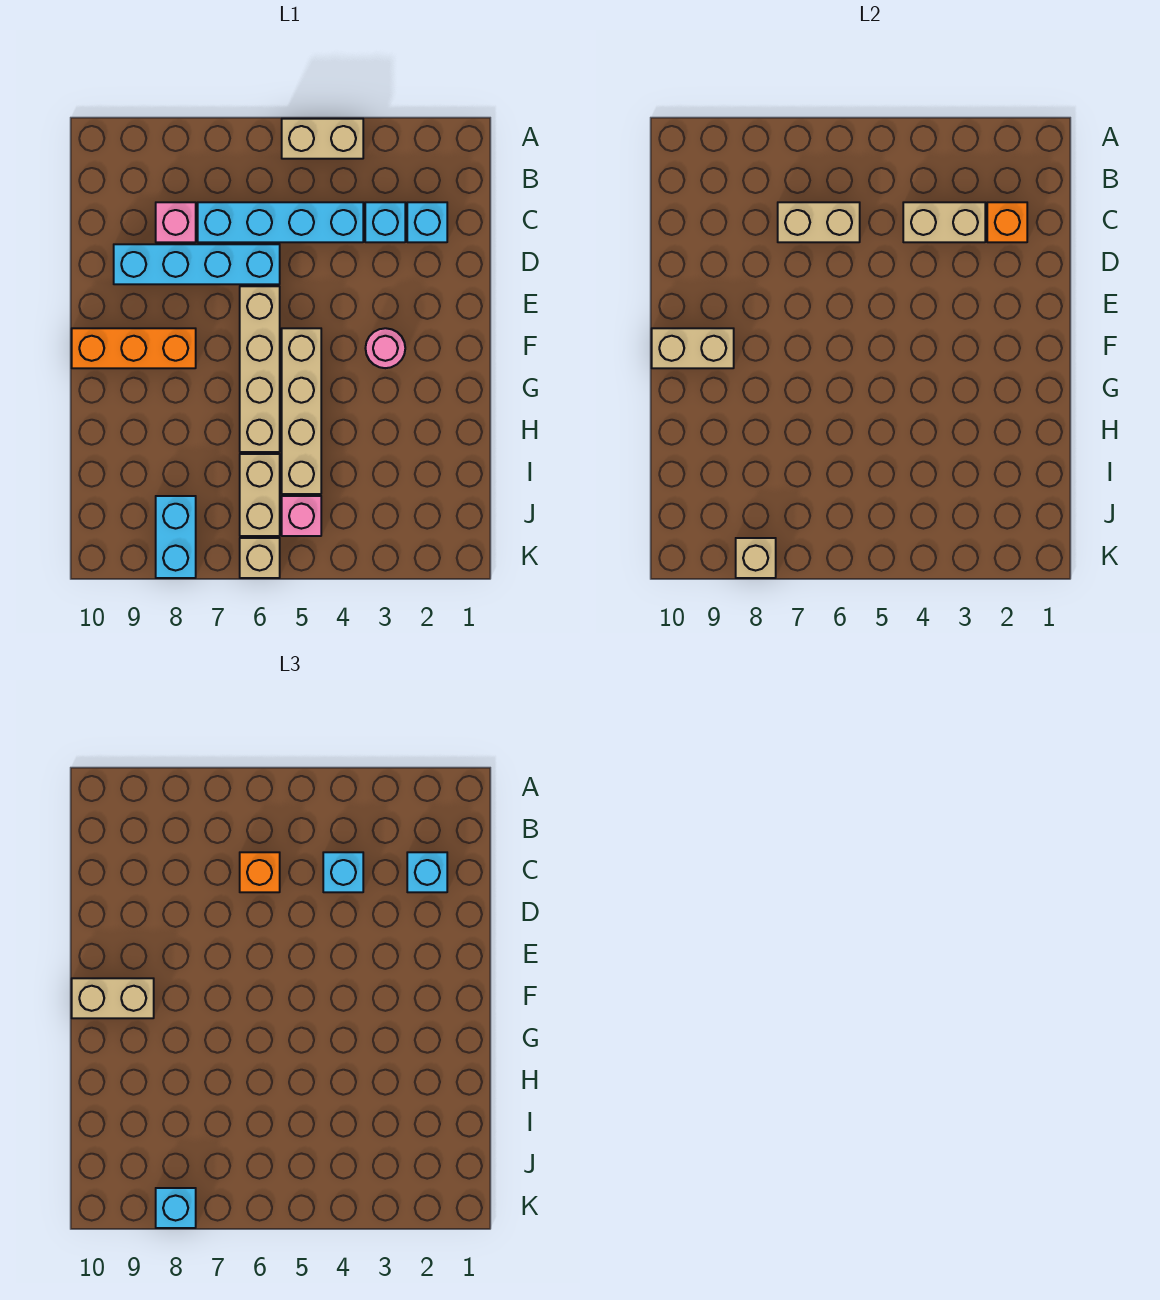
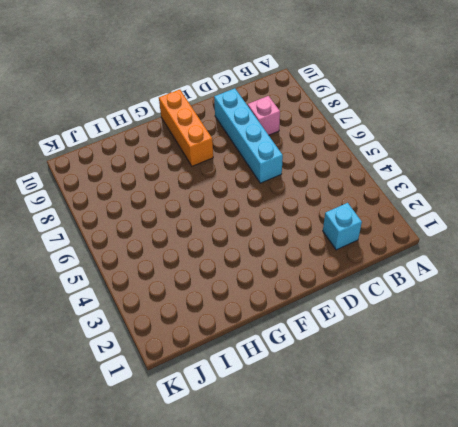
none -> tan 1x2 brick [282,119,363,159]
none -> cyan 1x1 brick [365,202,405,242]
none -> cyan 1x4 brick [198,202,363,242]

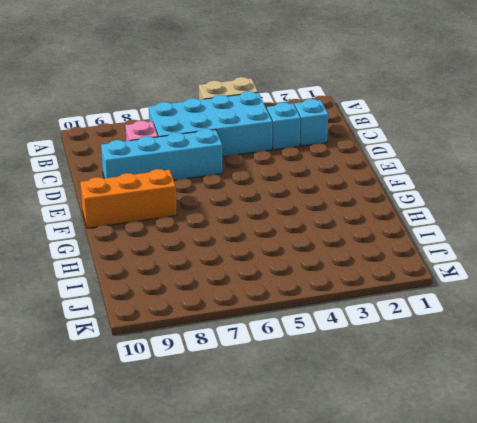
cyan 2x4 brick [149,91,272,157] -> cyan 1x4 brick [198,202,363,242]
none -> tan 1x4 brick [240,286,280,452]
none -> pink 1x1 round brick [365,328,405,368]
none -> tan 1x4 brick [282,328,321,494]

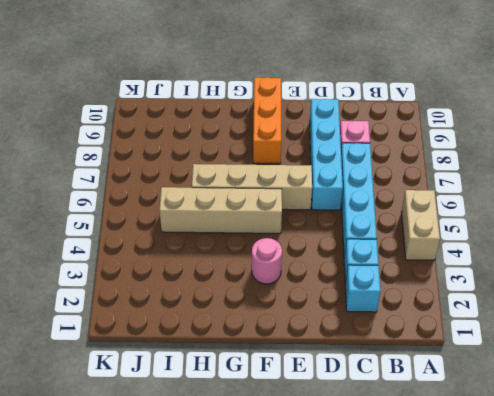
none -> tan 1x2 brick [240,454,280,536]
none -> pink 1x1 brick [282,496,321,536]
none -> cyan 1x2 brick [156,496,196,578]

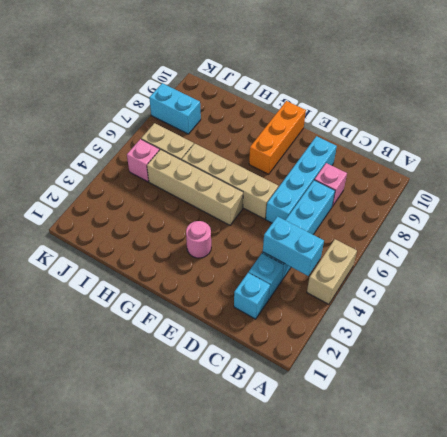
cyan 1x2 brick [263,216,324,276] -> tan 1x2 brick [903,202,985,242]
none -> tan 1x1 brick [240,538,280,578]
none -> orange 1x1 brick [987,202,1027,242]
none -> tan 1x2 brick [778,202,860,242]

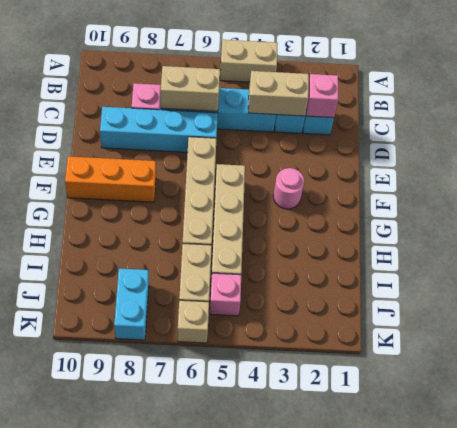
pink 1x1 brick [306,74,338,118] -> orange 1x1 brick [987,202,1027,242]
none -> tan 1x2 brick [652,328,734,368]
none -> tan 1x1 brick [736,538,776,578]
none -> cyan 1x1 brick [407,852,447,892]

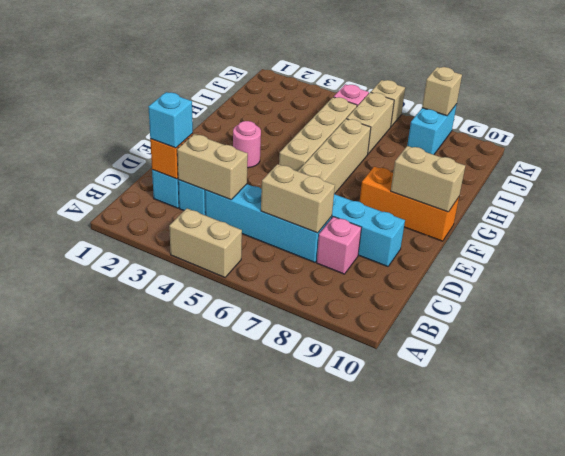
none -> cyan 1x1 brick [323,852,363,892]
none -> orange 1x1 brick [240,852,280,892]
none -> tan 1x2 brick [72,978,154,1018]

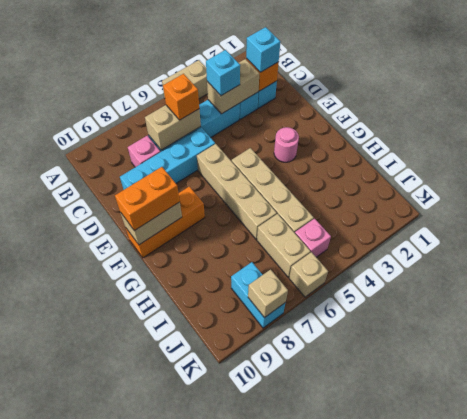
orange 1x2 brick [115,167,180,231] -> tan 1x2 brick [72,978,154,1018]
none -> cyan 1x1 brick [156,1188,196,1228]

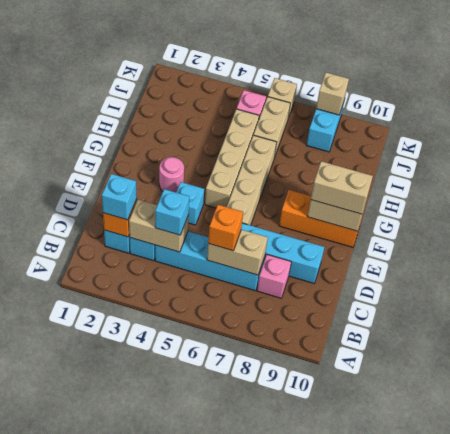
cyan 1x1 brick [176,182,204,225] -> cyan 1x1 brick moved to [156,1188,196,1228]
none -> tan 1x2 brick [282,119,363,159]

